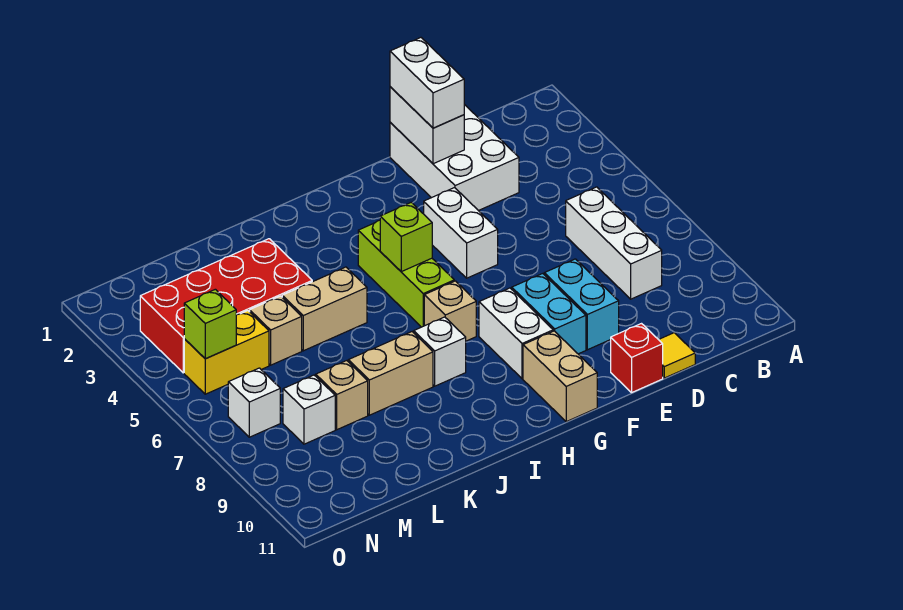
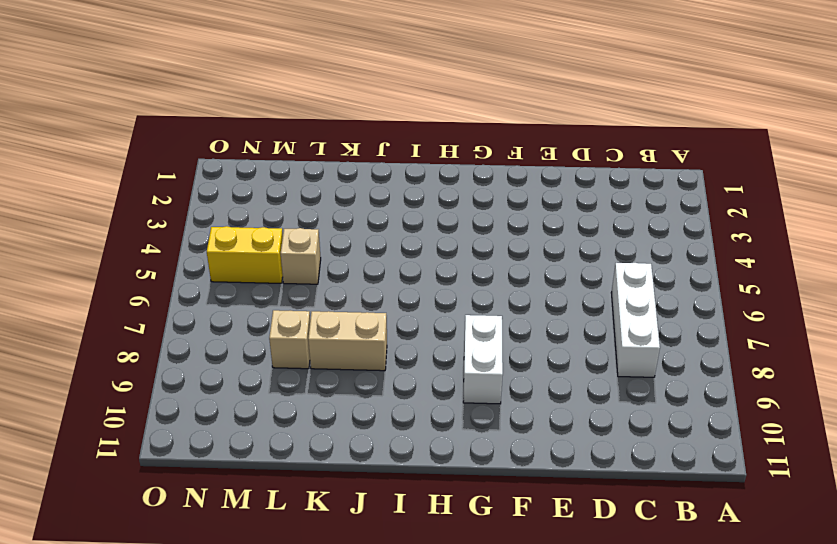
none -> white 2x3 brick [390,104,519,211]
none -> yellow 1x1 tile [659,333,695,378]
none -> cyan 1x2 brick [544,259,619,350]

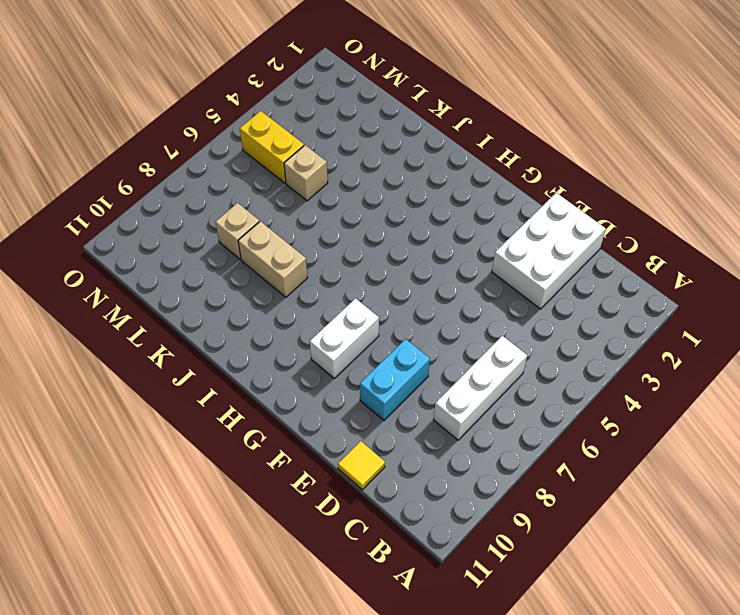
none -> red 1x1 brick [611,324,663,393]
none -> white 1x2 brick [424,188,498,278]
none -> cyan 1x2 brick [512,274,586,354]

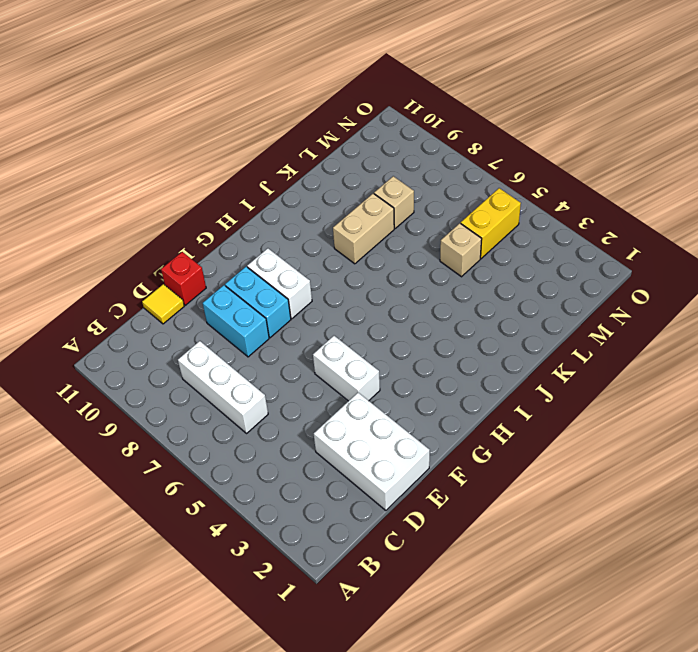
none -> tan 1x2 brick [523,331,597,422]
none -> lime 1x3 brick [358,220,454,327]
none -> tan 1x1 brick [424,281,476,341]

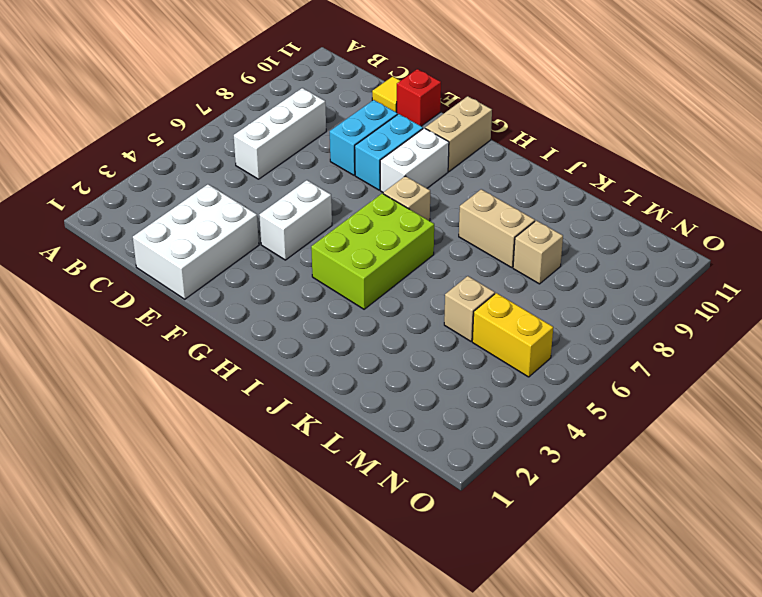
lime 2x3 brick [311,193,434,309] -> lime 1x3 brick [358,220,454,327]
none -> white 1x1 brick [414,317,466,386]
none -> tan 1x2 brick [282,267,367,351]
none -> red 2x4 brick [140,239,312,373]

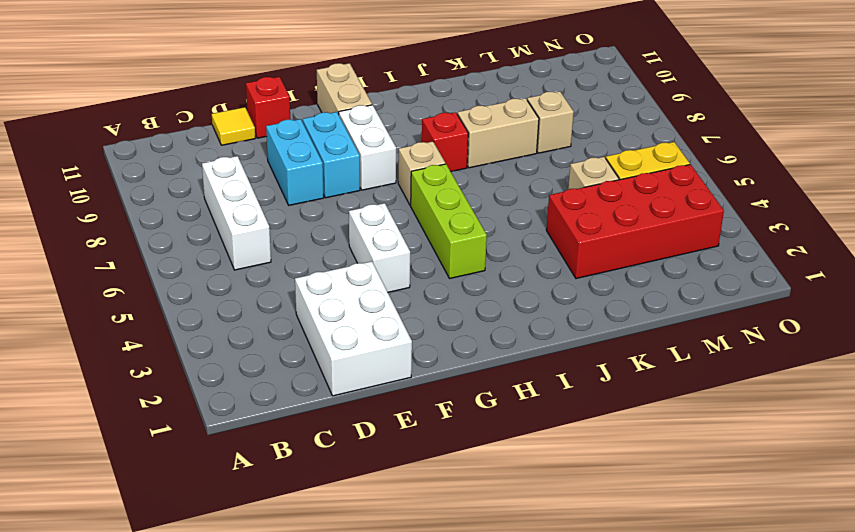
red 1x1 brick [422,112,468,172] -> white 1x1 brick [414,317,466,386]
none -> tan 1x2 brick [282,267,367,351]
none -> white 1x1 brick [283,375,335,444]
none -> white 1x1 brick [228,368,280,437]

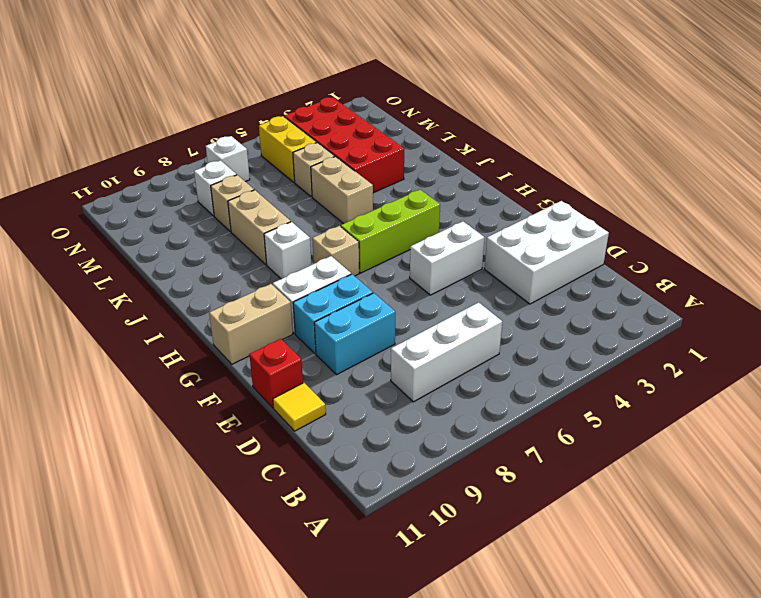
none -> white 1x2 brick [390,87,464,164]
none -> lime 1x1 brick [380,202,432,272]
none -> lime 1x1 brick [184,289,236,359]

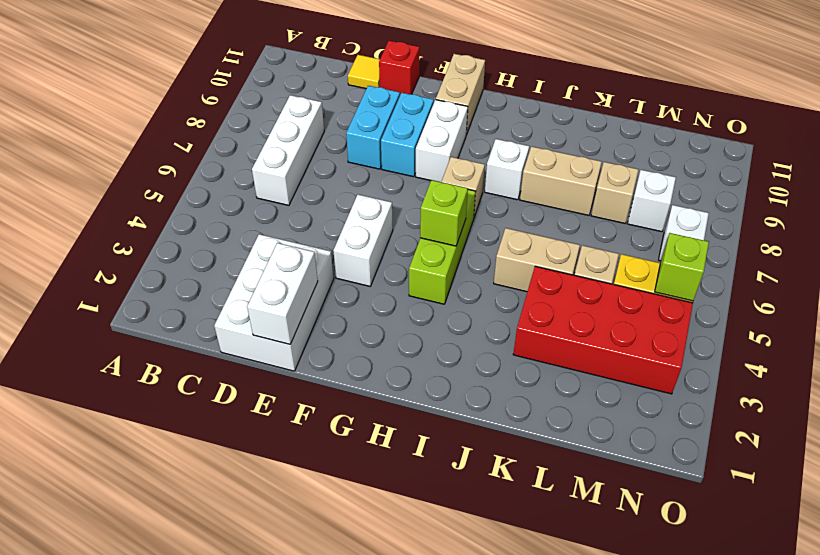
none -> white 1x2 brick [390,38,464,128]

